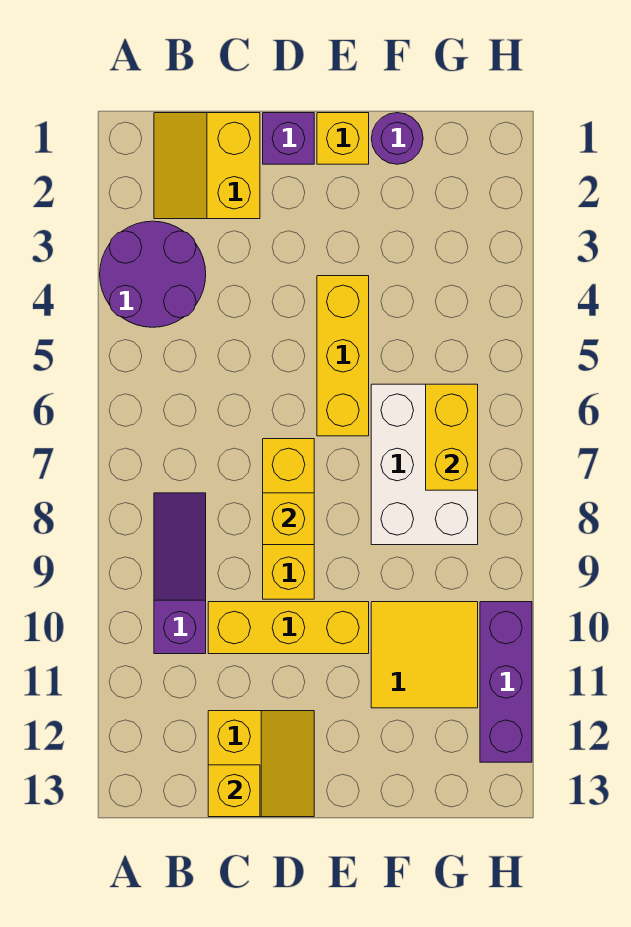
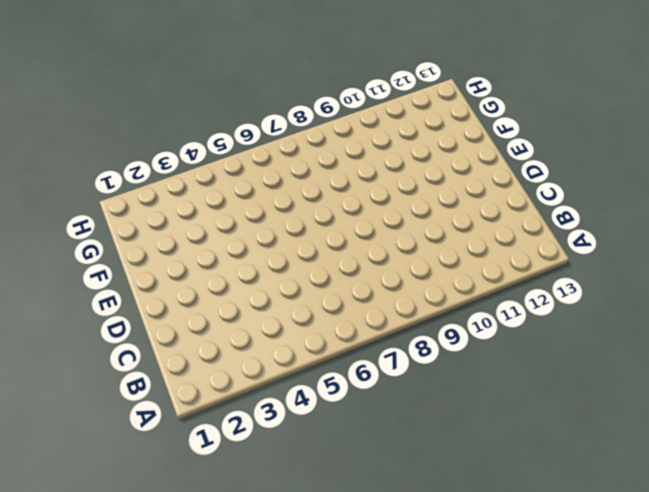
none -> purple 2x2 round brick [100,221,206,327]
none -> yellow 2x2 slope [154,113,260,219]
none -> purple 1x3 slope [154,493,206,654]

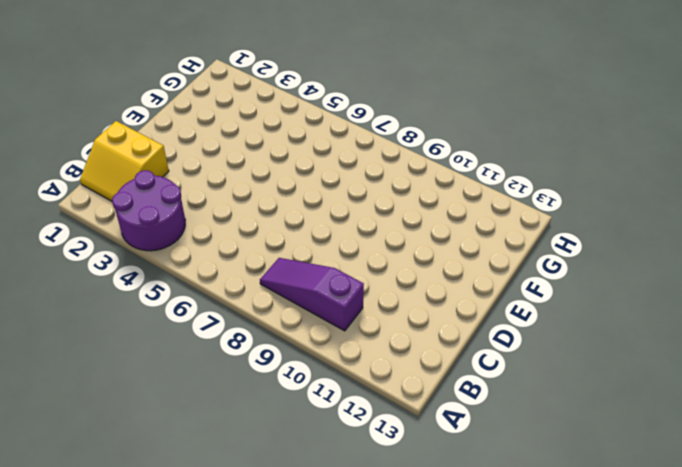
none -> yellow 1x3 brick [208,602,369,654]
none -> yellow 2x2 slope [208,711,314,817]
none -> purple 1x1 brick [263,113,314,164]

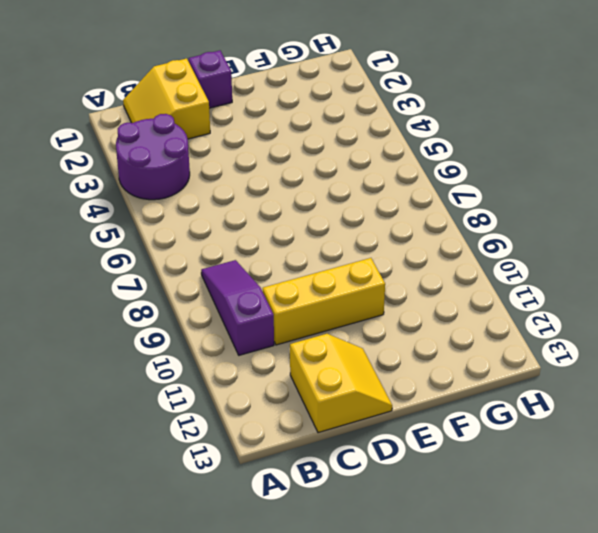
none -> yellow 1x3 brick [263,439,314,599]
none -> yellow 1x1 brick [317,113,369,164]
none -> yellow 1x3 brick [317,276,369,436]

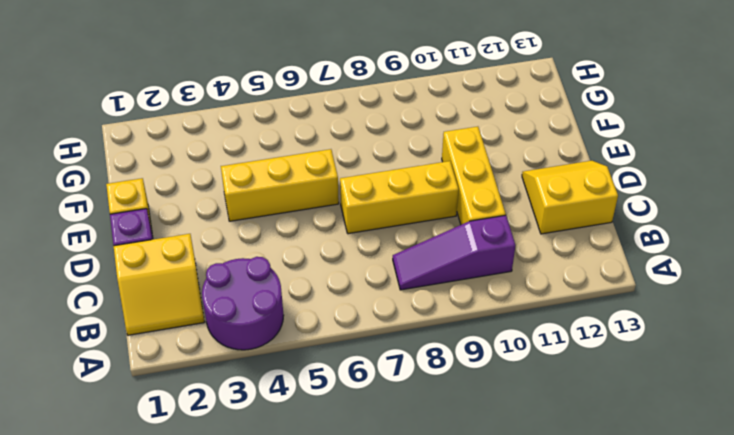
none -> purple 1x1 round brick [371,113,423,164]
none -> white 2x3 brick [371,384,478,545]
none -> yellow 2x2 tile [371,602,478,708]

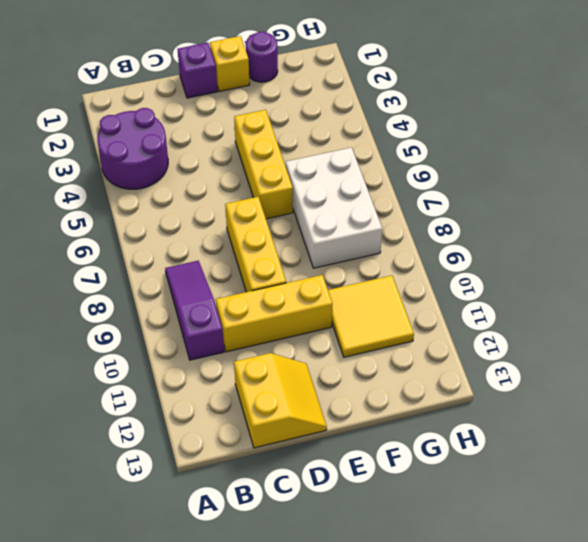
none -> yellow 2x2 slope [154,113,260,219]
none -> purple 1x3 brick [480,602,532,762]
none -> yellow 1x1 brick [208,765,260,817]

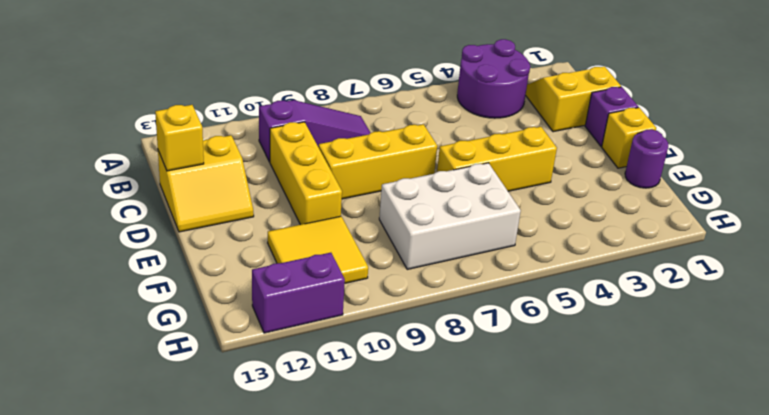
purple 1x2 brick [252,253,345,333] -> purple 1x3 brick [480,602,532,762]
none -> yellow 1x1 brick [263,493,314,545]
none -> yellow 1x2 brick [426,384,478,490]

